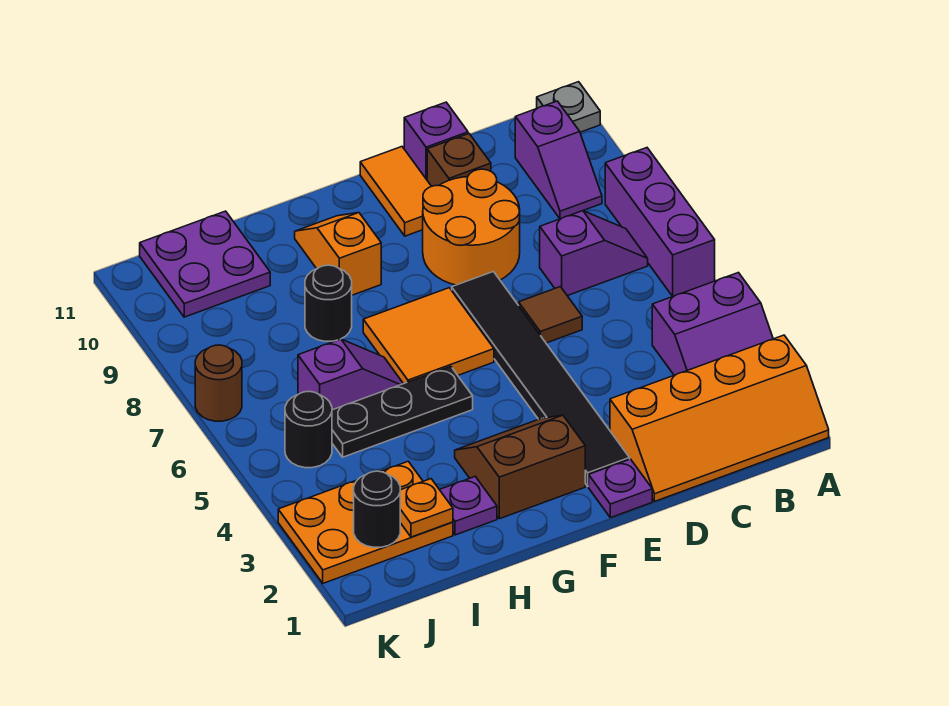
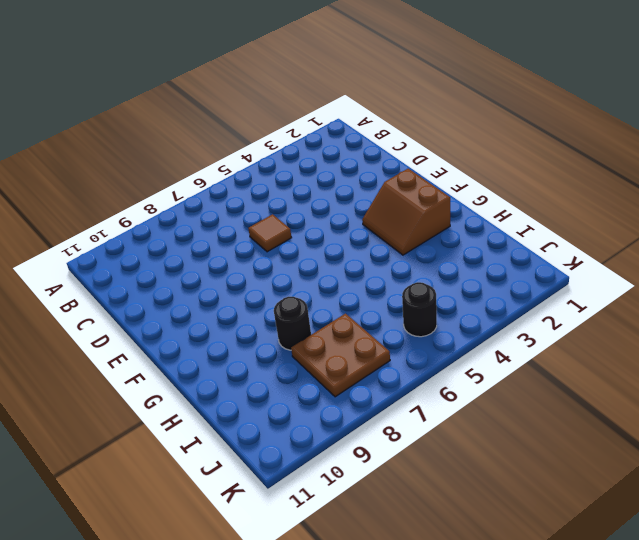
brown 2x2 plate [291,314,390,397] -> none
none -> orange 2x4 slope [610,335,829,501]
none -> purple 2x2 slope [652,273,773,375]
none -> purple 1x3 brick [605,148,715,296]

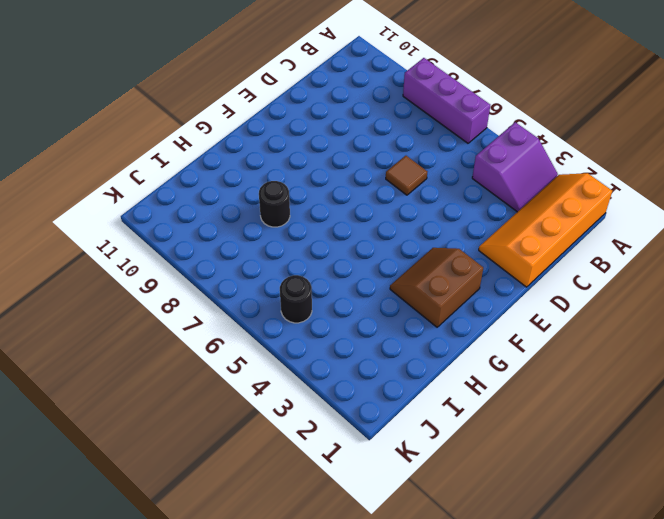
orange 2x4 slope [479,173,612,287] -> orange 2x4 slope turned to [610,335,829,501]
none -> grey 1x1 plate [537,82,600,132]
none -> purple 1x2 slope [540,211,648,296]
none -> purple 1x2 slope [515,101,602,219]

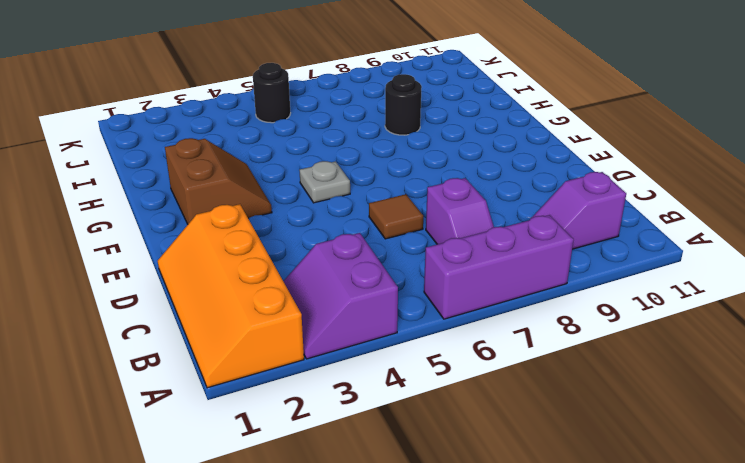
grey 1x1 plate [299,161,350,203] -> grey 1x1 plate moved to [537,82,600,132]
none -> orange 2x2 round brick [423,169,520,285]
none -> brown 1x1 brick [427,134,491,186]
none -> purple 1x1 brick [404,102,468,180]

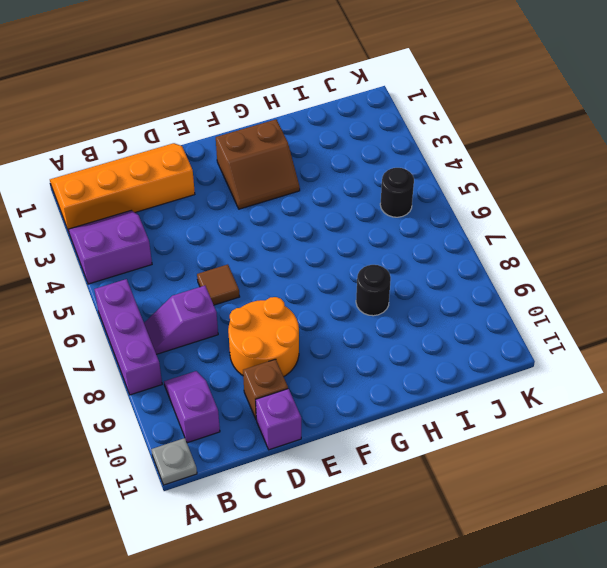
none -> purple 1x1 plate [589,459,652,518]
none -> black 1x6 tile [452,272,630,486]
none -> orange 1x2 tile [360,147,431,236]

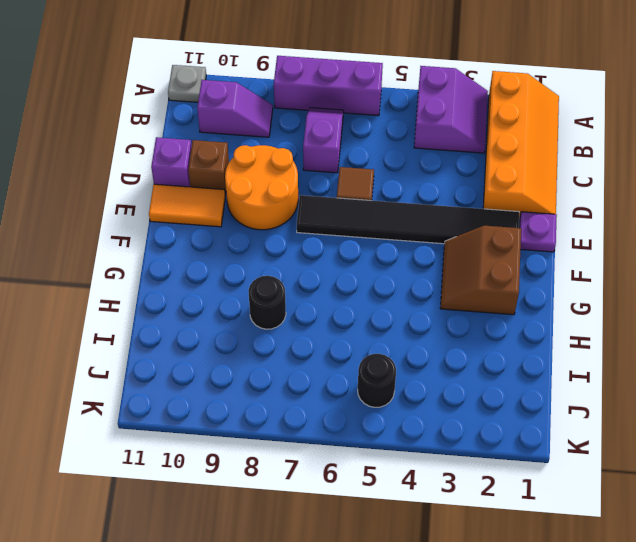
none -> orange 2x2 tile [363,288,494,384]
none -> black 1x3 plate [332,367,473,457]
none -> orange 1x2 slope [295,213,381,295]

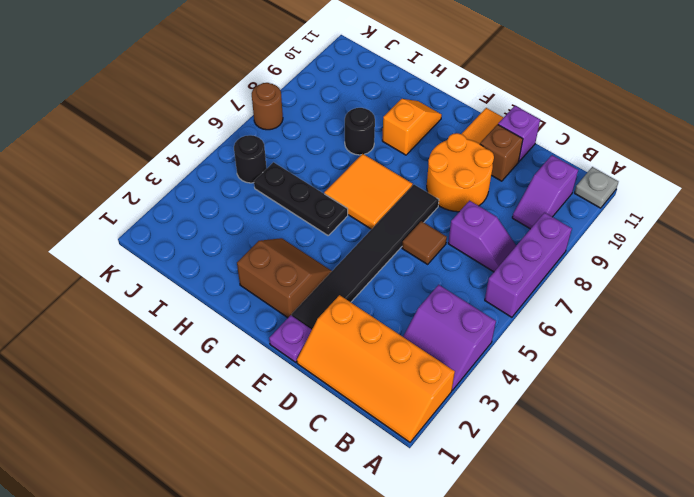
none -> purple 1x1 plate [439,477,497,535]
none -> purple 1x2 slope [298,339,403,410]
none -> orange 2x3 plate [278,461,453,583]

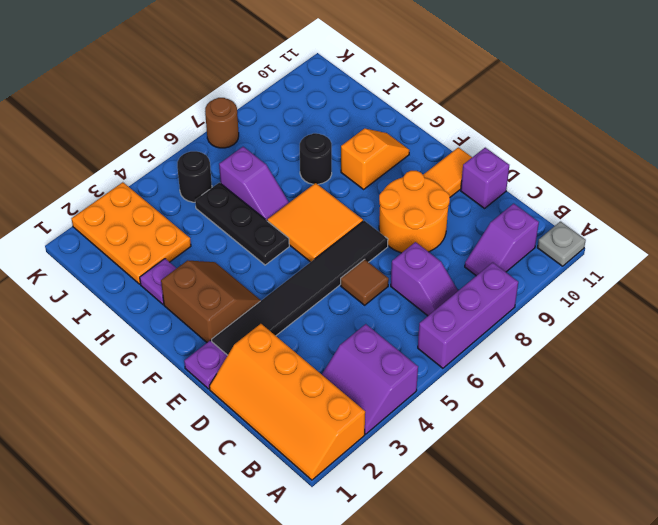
none -> brown 1x1 brick [427,134,491,186]
none -> purple 2x2 plate [140,211,270,317]
none -> orange 1x1 plate [400,479,453,537]

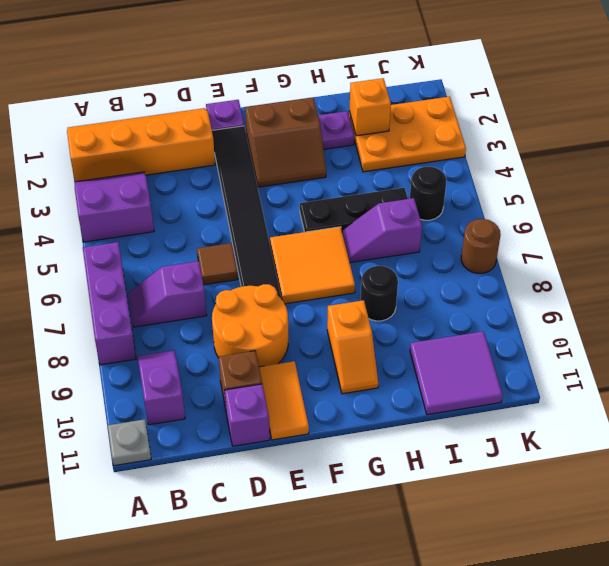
orange 1x1 brick [349,78,391,136] -> orange 1x1 plate [400,479,453,537]
purple 2x2 tile [410,331,503,415] -> purple 2x2 plate [140,211,270,317]
none -> black 1x1 round brick [354,471,400,547]

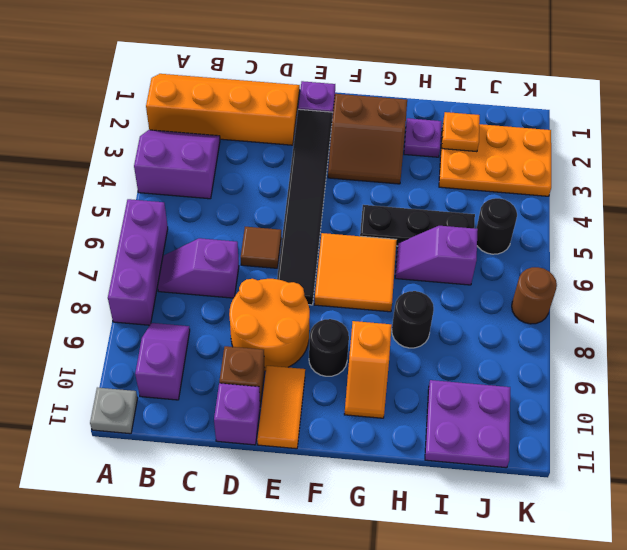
black 1x1 round brick [309,319,349,376] -> black 1x1 round brick moved to [354,471,400,547]

